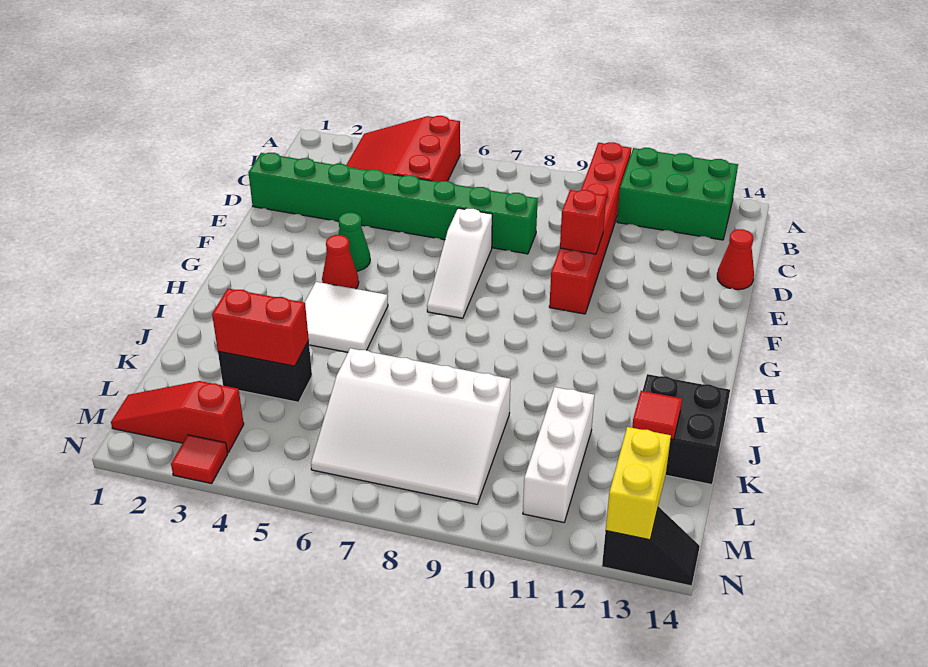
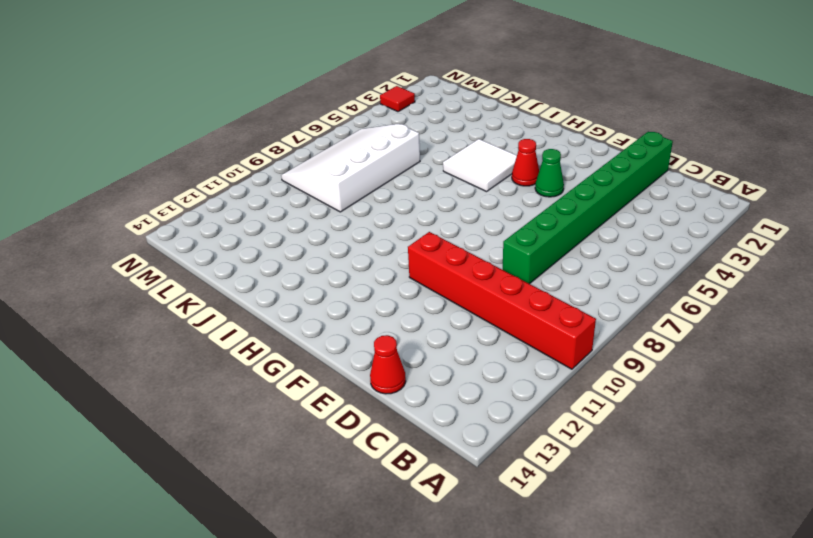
none -> red 3x3 slope [347,116,460,182]
none -> green 2x3 brick [617,148,738,240]
none -> white 1x3 slope [427,208,492,318]

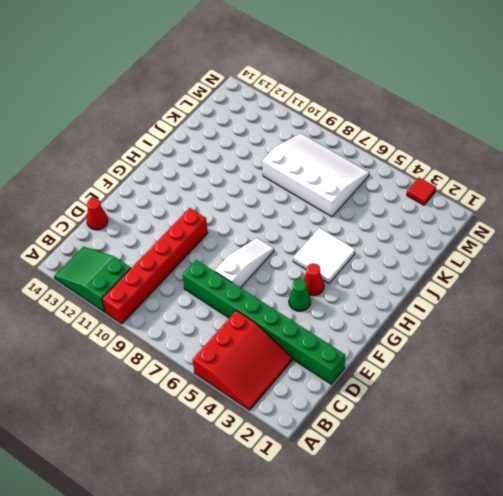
green 2x3 slope [54,247,131,312] -> green 2x3 brick [617,148,738,240]
none -> black 2x2 brick [643,374,730,485]
none -> black 1x2 brick [218,341,312,402]
none -> white 1x3 brick [523,387,594,522]

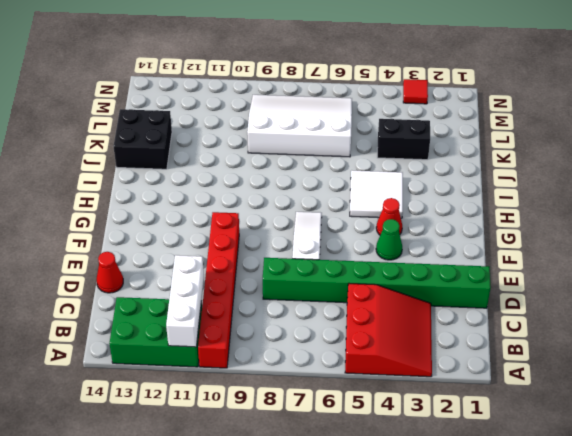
white 1x3 brick [166,255,204,347] -> white 1x3 brick moved to [523,387,594,522]
none -> red 1x3 slope [111,381,244,453]
none -> black 1x2 slope [602,507,700,586]
none -> red 1x1 brick [560,190,606,254]

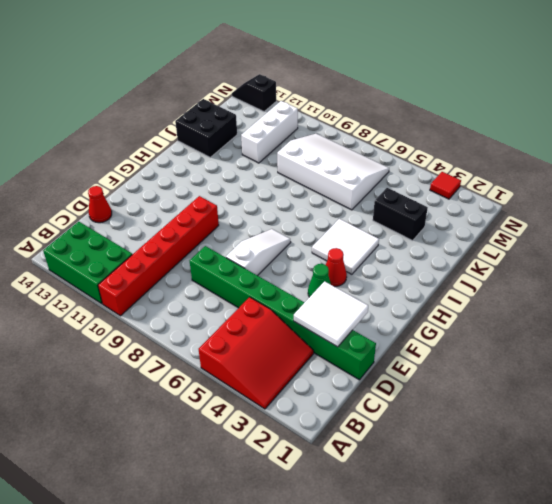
white 2x2 tile [294,281,368,347] -> none
none -> red 1x3 slope [111,381,244,453]
none -> red 1x1 brick [560,190,606,254]
none -> red 1x2 brick [212,288,309,366]

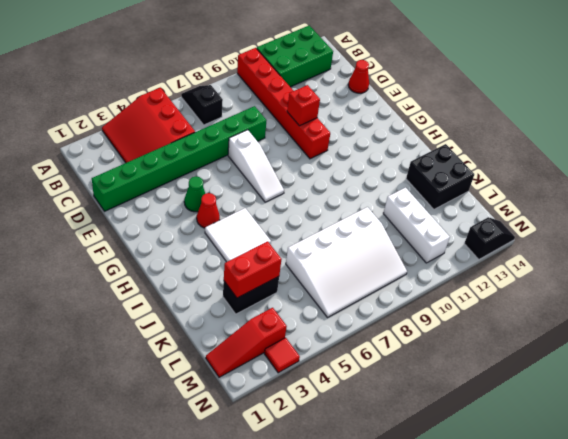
black 1x2 slope [181,85,223,125] -> none
none -> red 1x1 tile [632,391,682,440]
none -> yellow 1x2 brick [606,427,671,540]

